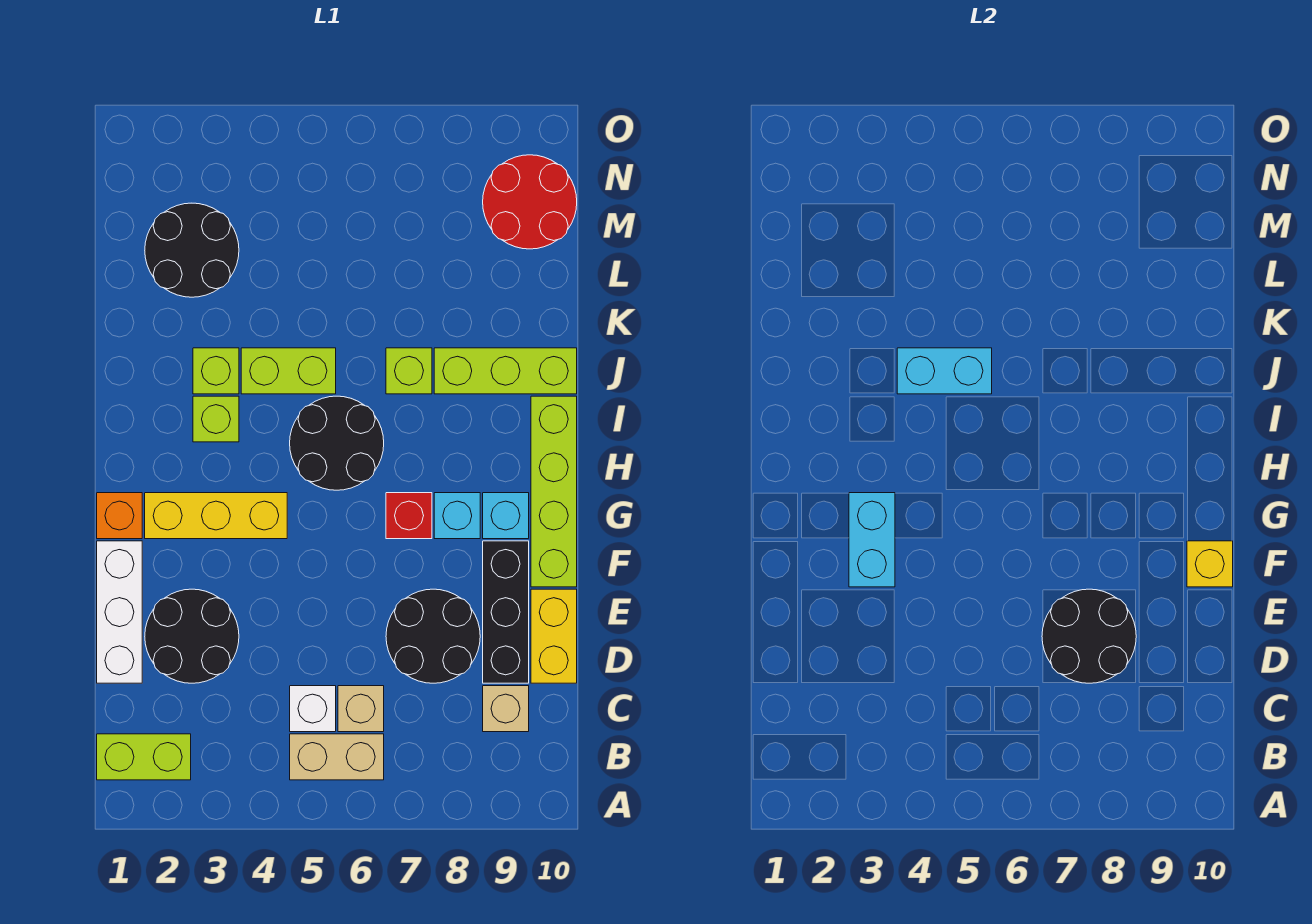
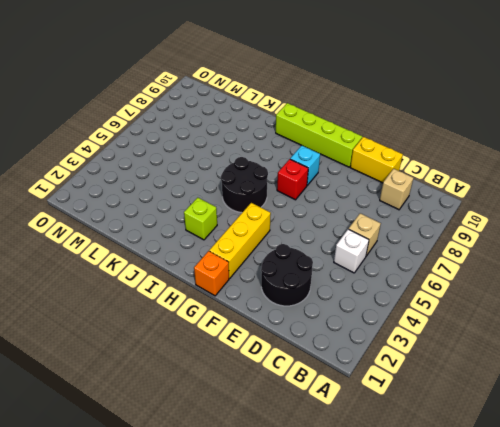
none -> lime 1x2 brick [97,734,191,780]
none -> tan 1x2 brick [290,734,384,780]
none -> white 1x3 brick [97,541,142,683]

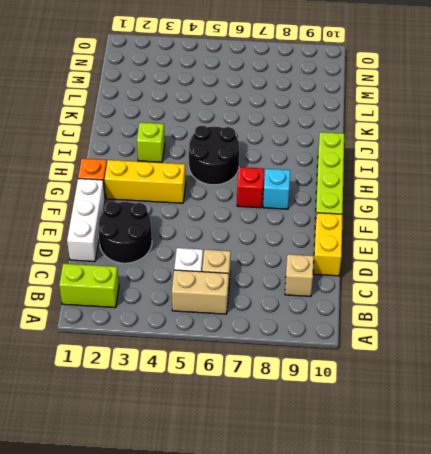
none -> black 2x2 round brick [386,589,480,683]
none -> black 1x3 brick [483,541,529,683]
none -> cyan 1x1 brick [483,493,529,539]

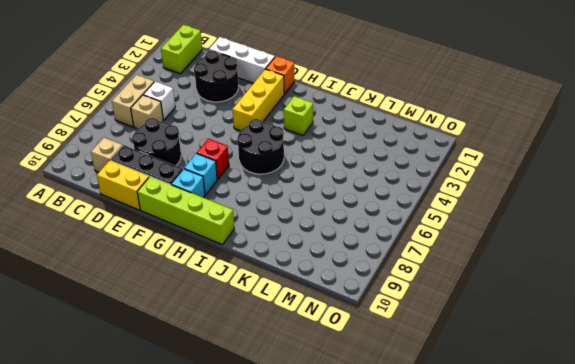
none -> lime 1x1 brick [193,348,239,394]
none -> lime 1x2 brick [241,348,336,394]
none -> lime 1x1 brick [386,348,432,394]

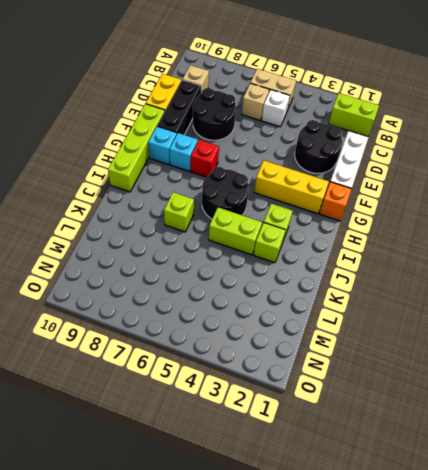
none -> lime 1x3 brick [434,348,577,394]
none -> black 2x2 round brick [145,203,239,297]
none -> red 2x2 round brick [483,155,577,249]

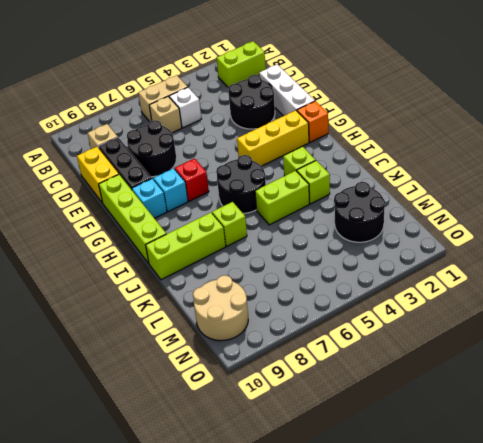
tan 2x2 round brick [193,275,248,341] -> red 2x2 round brick [483,155,577,249]
none -> black 2x2 round brick [1042,589,1136,683]
none -> cyan 1x2 brick [849,493,895,587]
none -> yellow 1x1 brick [1187,541,1233,587]

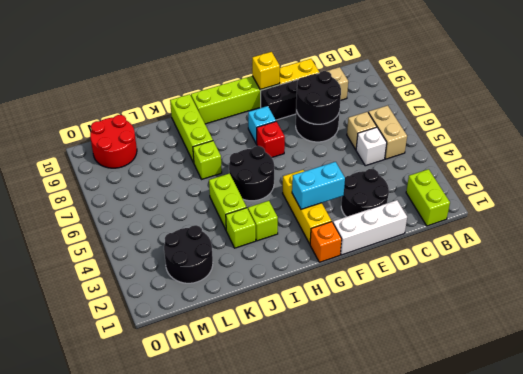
none -> cyan 1x1 brick [483,493,529,539]
none -> cyan 1x2 brick [897,348,992,394]

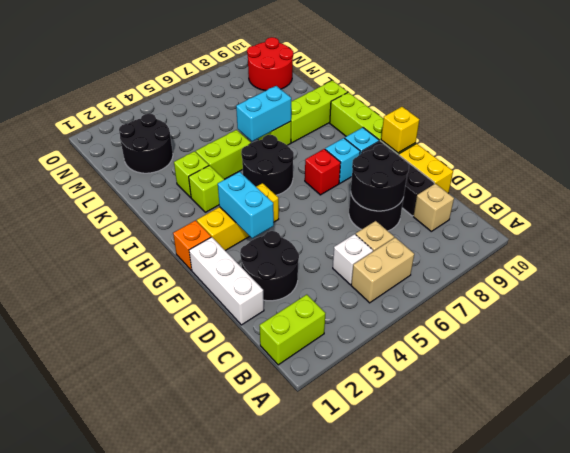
cyan 1x2 brick [236,86,291,141] -> cyan 1x2 brick moved to [897,348,992,394]

